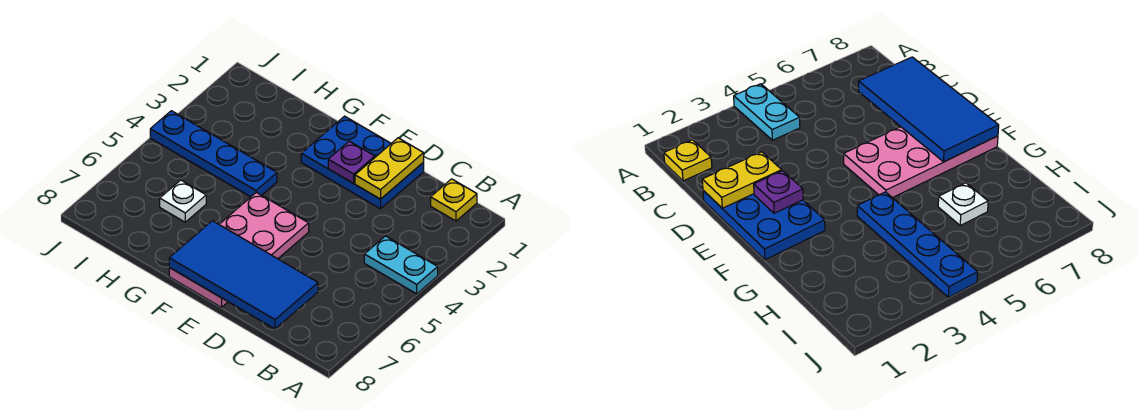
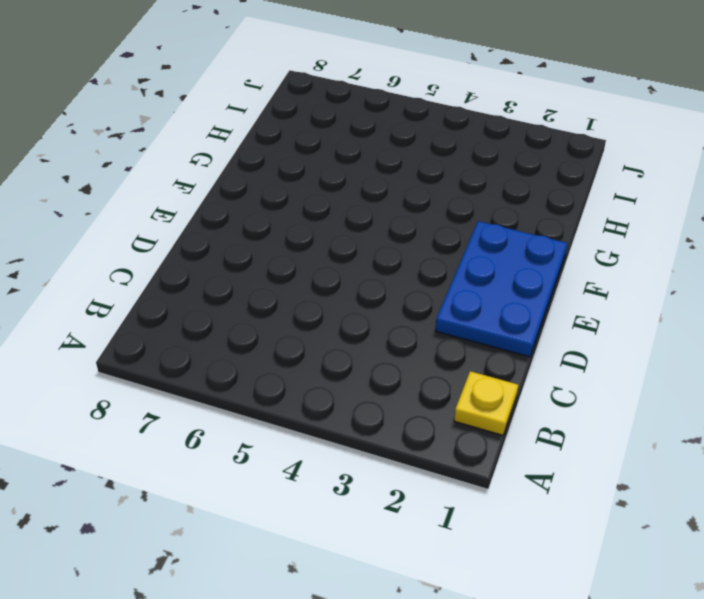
none -> cyan 1x2 plate [364,236,438,294]
none -> pink 2x4 plate [169,192,309,307]

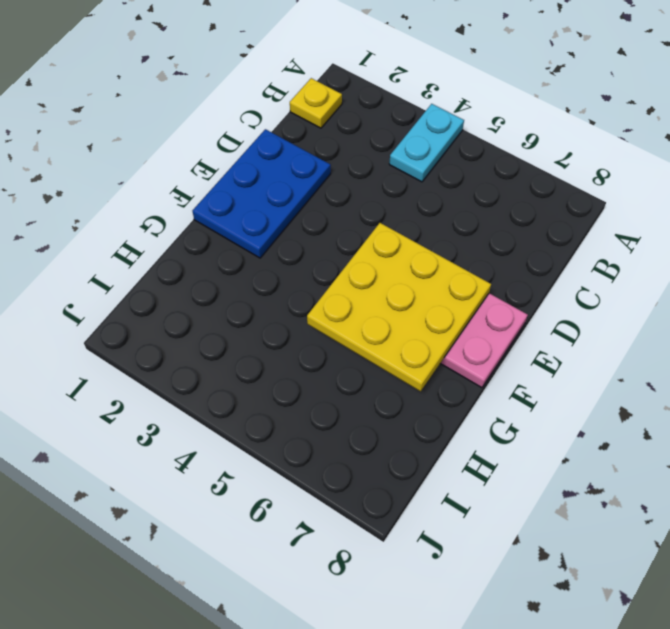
yellow 3x3 plate [307,223,491,391] -> blue 2x4 tile [169,221,318,329]
none -> blue 1x4 plate [150,111,277,197]
none -> white 1x1 plate [160,180,206,222]

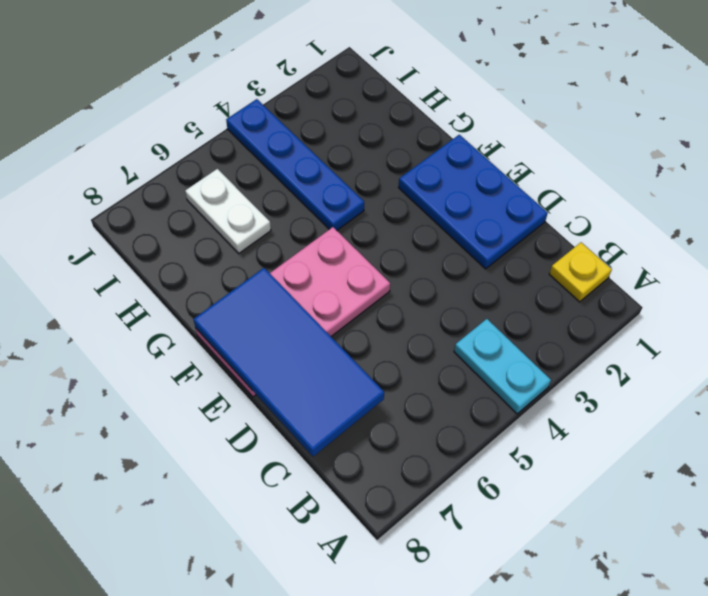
white 1x2 plate [185,169,271,253] -> white 1x1 plate [160,180,206,222]
none -> yellow 1x2 plate [355,138,424,199]
none -> purple 1x1 plate [328,141,375,183]

